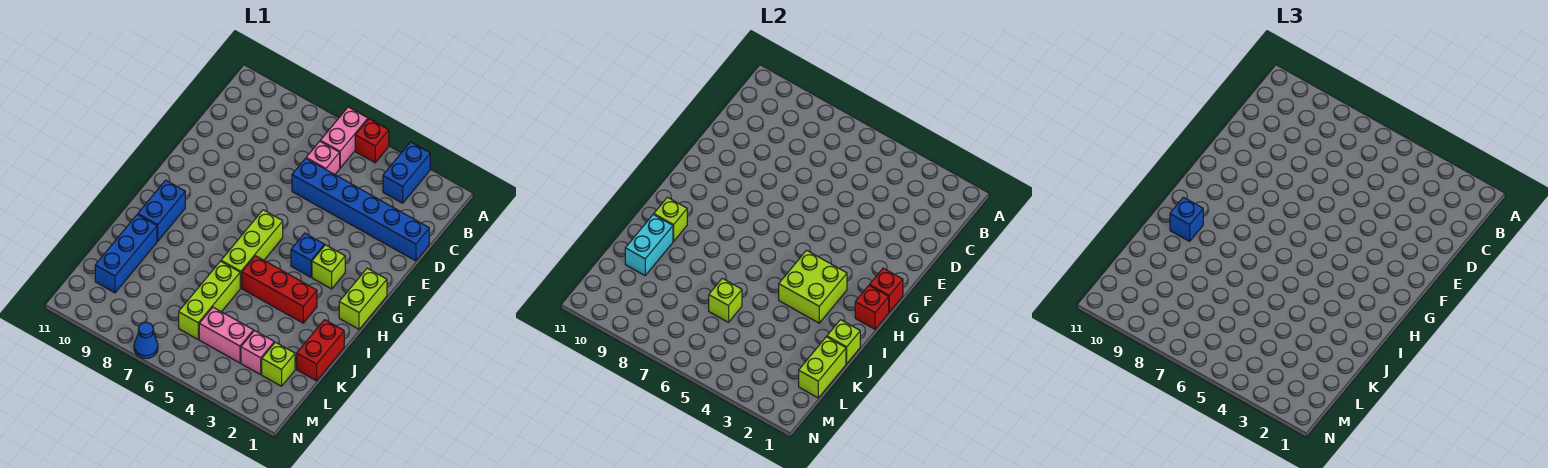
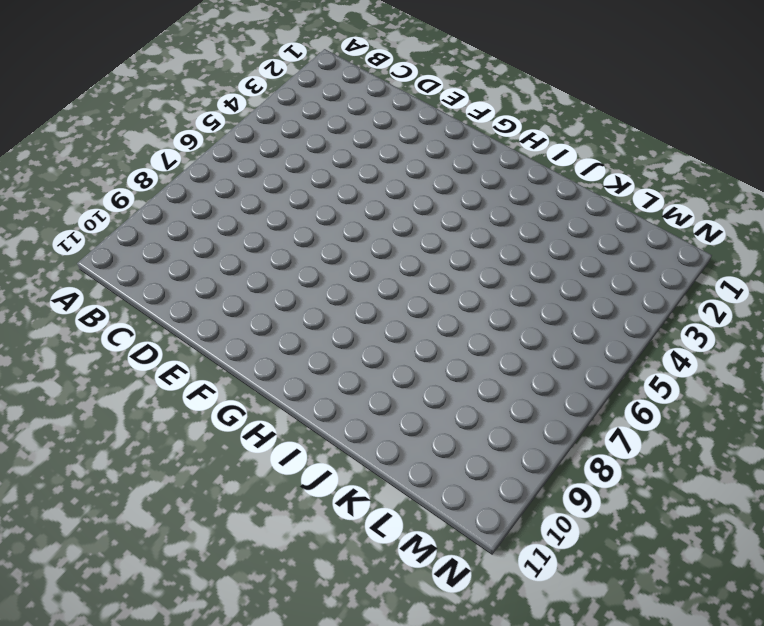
none -> blue 1x2 brick [383,142,430,203]
none -> red 1x1 brick [355,119,389,163]
none -> pink 1x2 brick [320,107,368,168]

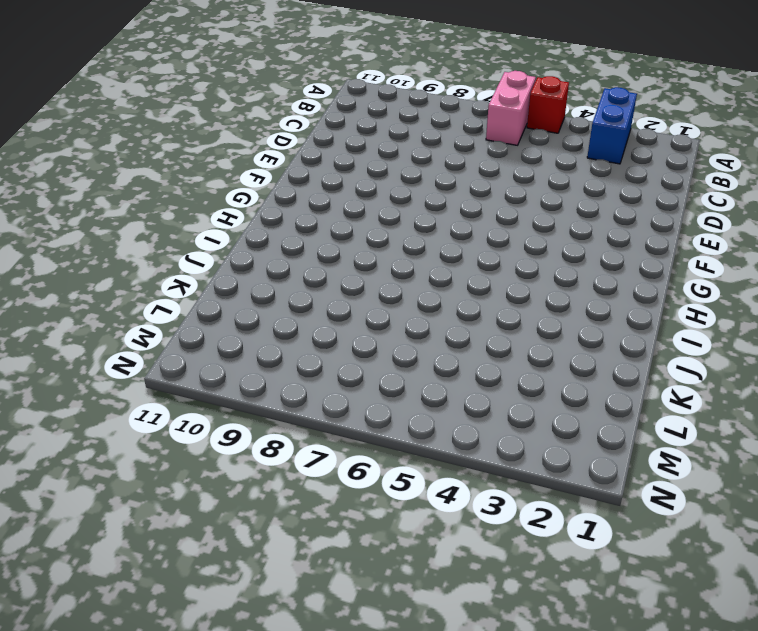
none -> pink 1x1 brick [306,141,340,175]
none -> blue 1x6 brick [292,158,429,261]
none -> lime 1x2 brick [339,268,387,329]

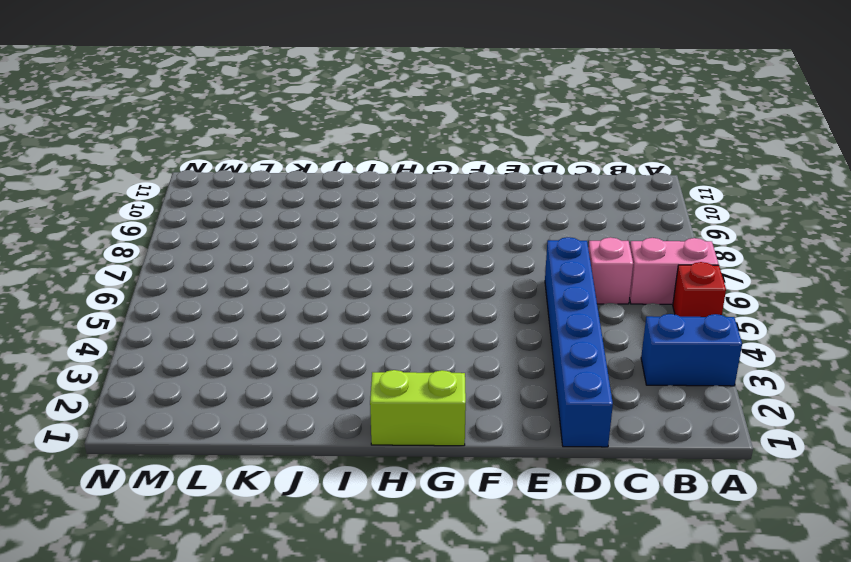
none -> lime 1x1 brick [312,245,345,289]
none -> blue 1x1 brick [291,233,324,277]
none -> lime 1x3 brick [221,210,283,288]

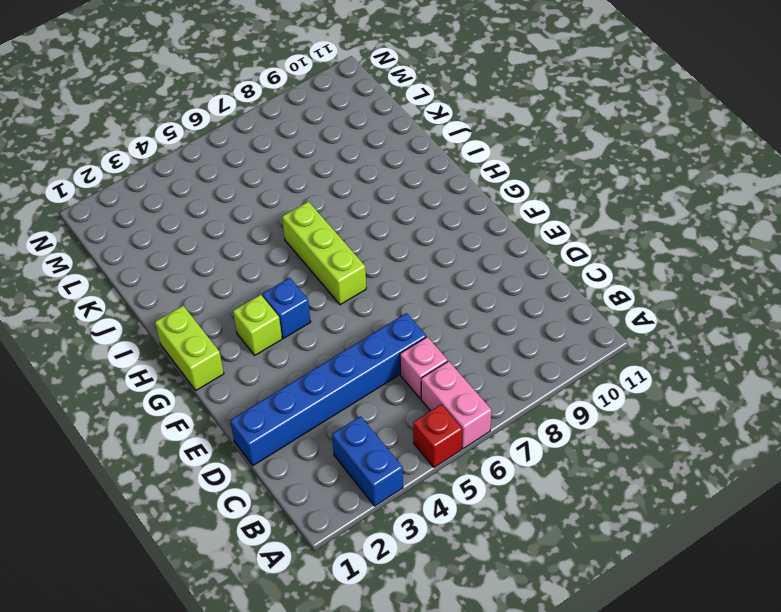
none -> blue 1x2 brick [138,180,185,241]
none -> red 1x3 brick [242,256,317,323]
none -> red 1x2 brick [297,320,344,381]

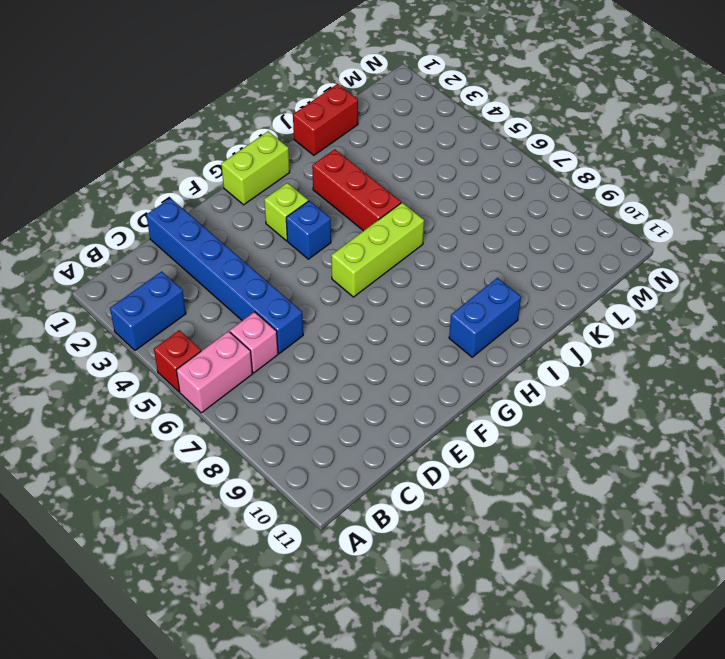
none -> lime 1x3 brick [179,261,240,339]
none -> blue 1x3 brick [95,215,157,293]
none -> lime 1x1 brick [262,342,295,386]

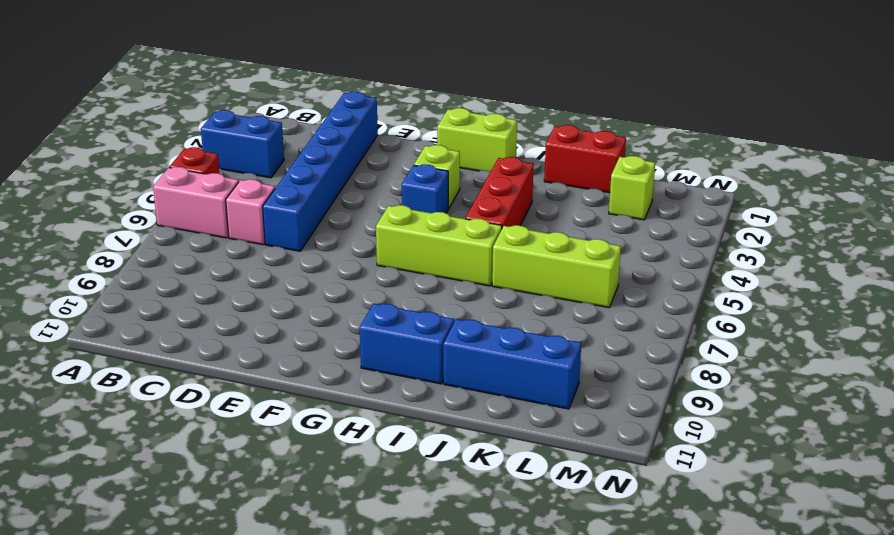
none -> pink 1x1 brick [241,331,274,374]
none -> pink 1x2 brick [199,307,253,363]
none -> blue 1x1 cone [134,322,158,358]

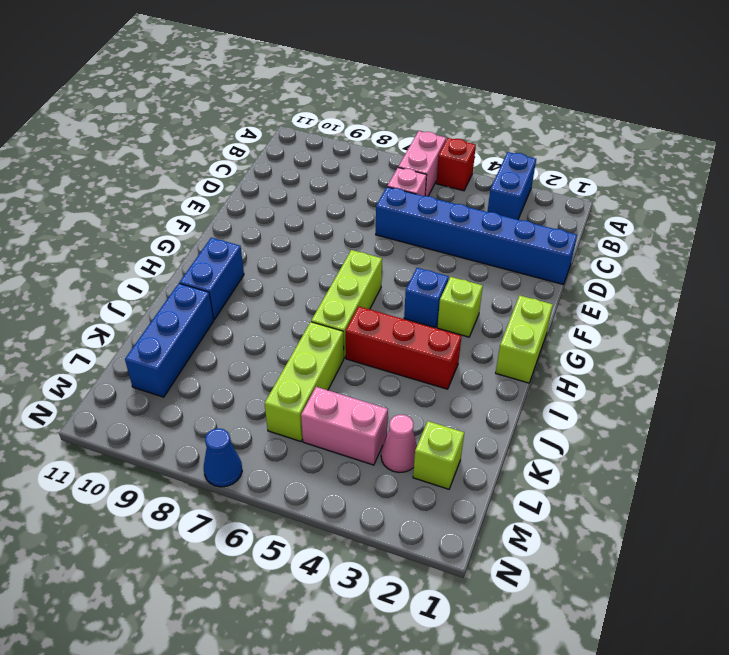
pink 1x1 cone [381,415,417,473] -> pink 1x1 brick [241,331,274,374]
none -> red 1x2 brick [297,320,344,381]
none -> red 1x1 brick [870,268,903,312]
none -> red 1x1 brick [855,285,889,329]

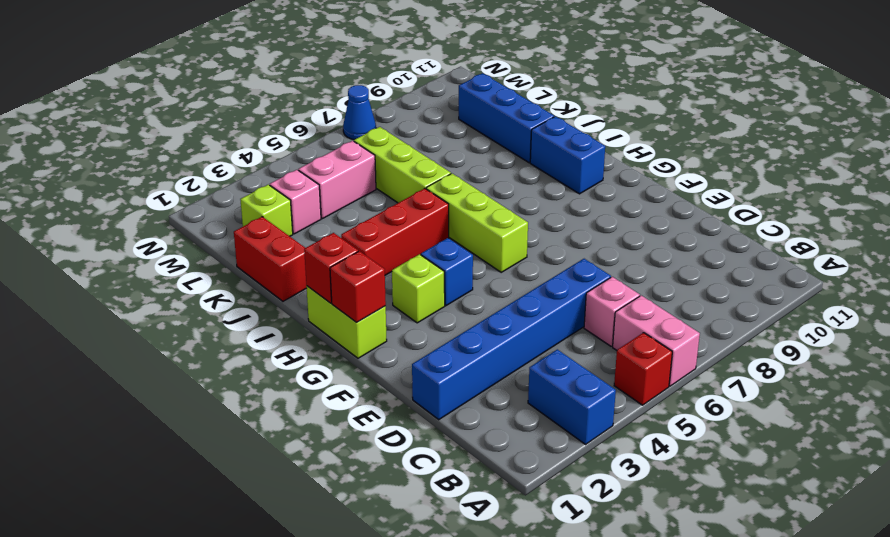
none -> lime 2x2 brick [779,250,847,323]
none -> lime 1x1 brick [654,197,687,241]
none -> lime 1x1 brick [827,320,860,364]

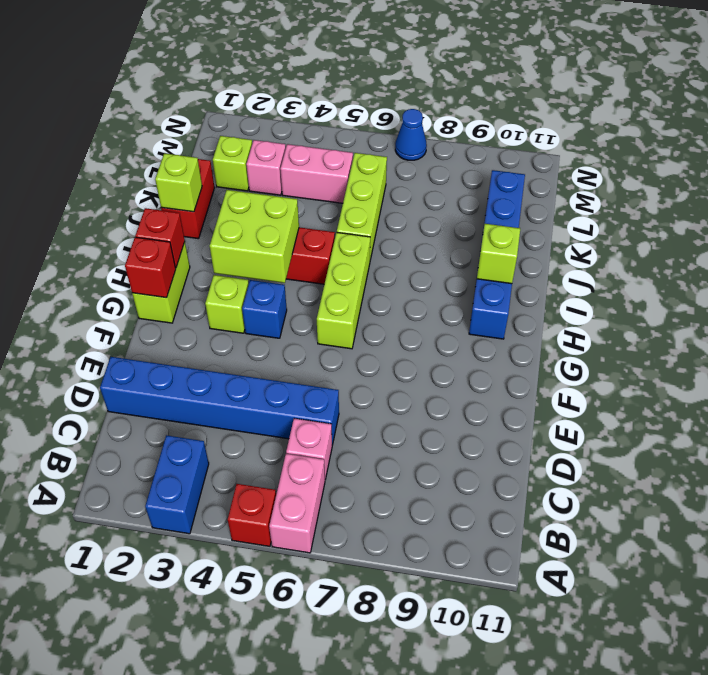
none -> cyan 1x2 brick [625,215,673,276]
none -> lime 1x2 brick [799,337,846,398]
none -> lime 1x1 brick [709,278,742,322]

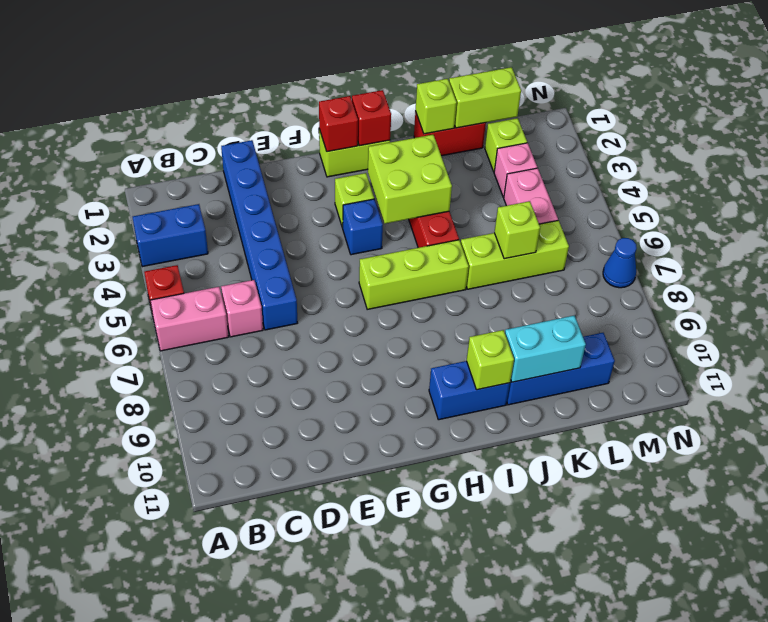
none -> blue 1x1 brick [1170,197,1203,241]

